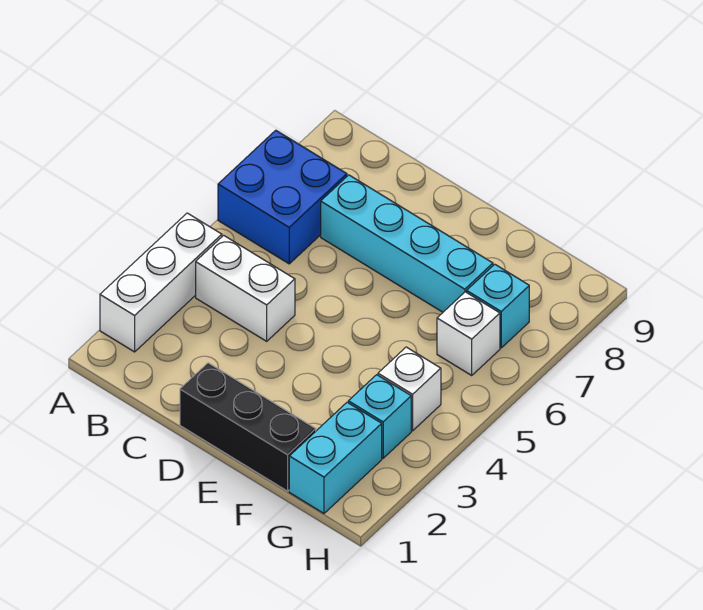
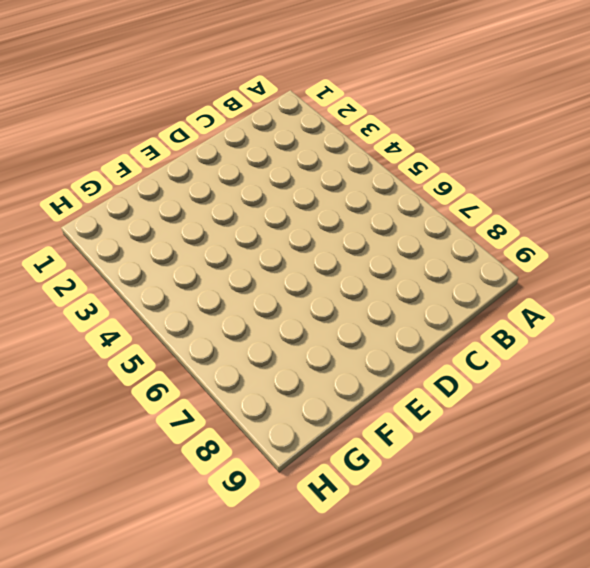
none -> white 1x3 brick [100,213,222,352]
none -> blue 2x2 brick [218,130,347,264]

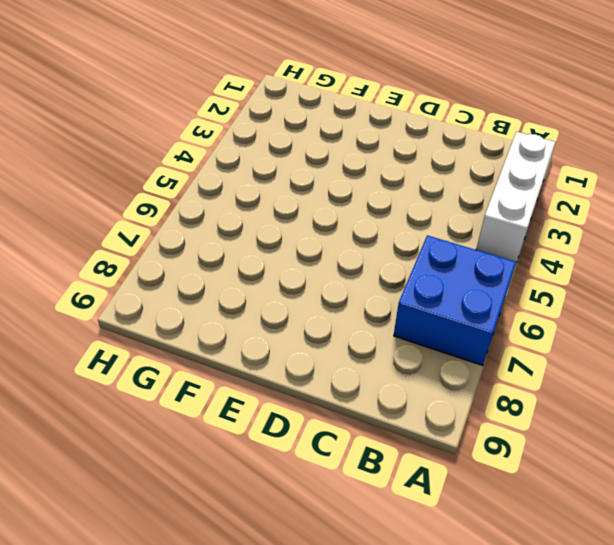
none -> white 1x2 brick [196,235,295,341]
none -> cyan 1x4 brick [321,175,493,312]

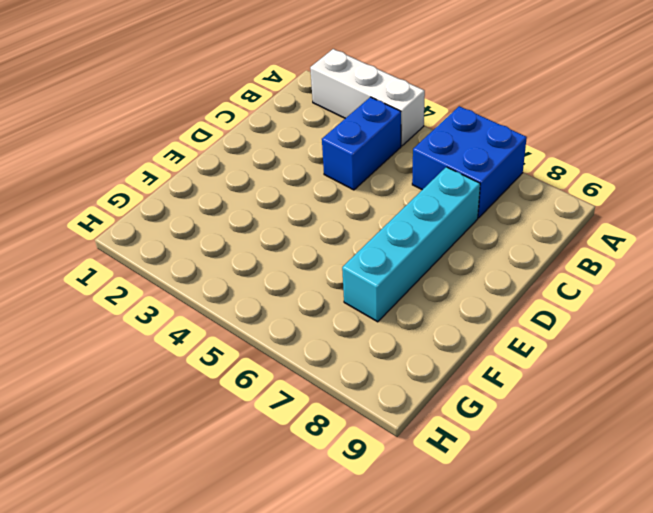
blue 1x2 brick [322,97,401,190] -> white 1x2 brick [196,235,295,341]
none -> black 1x3 brick [180,363,316,491]
none -> cyan 1x2 brick [289,402,382,513]

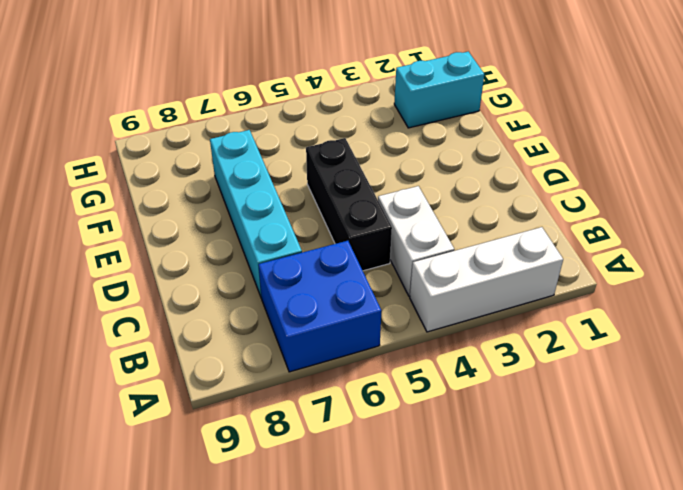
black 1x3 brick [306,138,392,271] -> black 1x3 brick moved to [180,363,316,491]
none -> cyan 1x1 brick [348,375,411,458]
none -> white 1x1 brick [378,347,441,431]

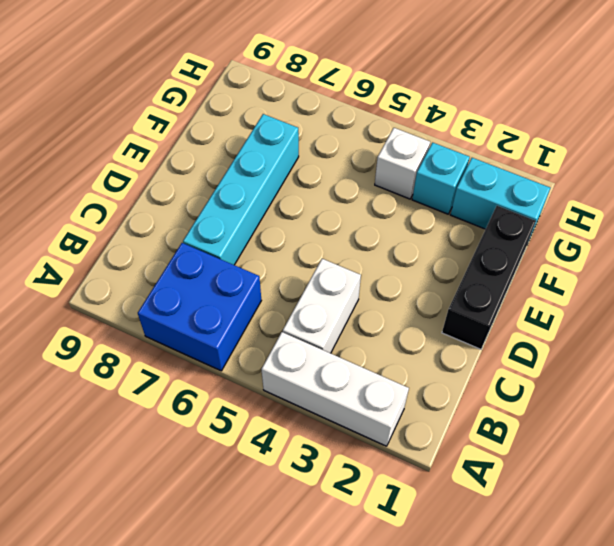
none -> white 1x1 brick [437,292,500,375]
none -> cyan 1x1 brick [467,264,529,348]

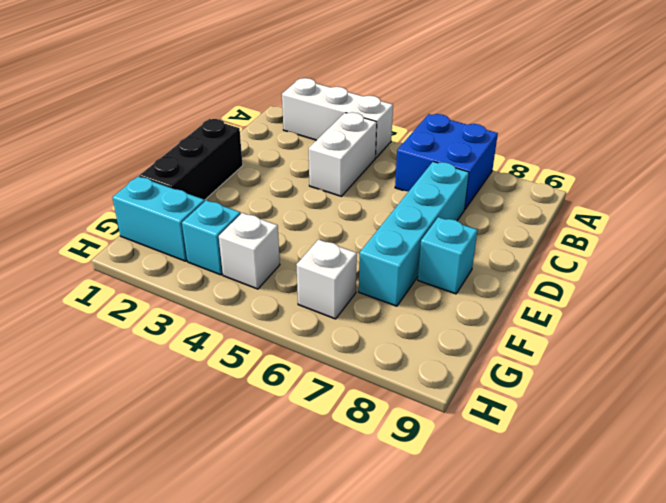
cyan 1x1 brick [418,217,477,294] -> cyan 1x1 brick moved to [467,264,529,348]

